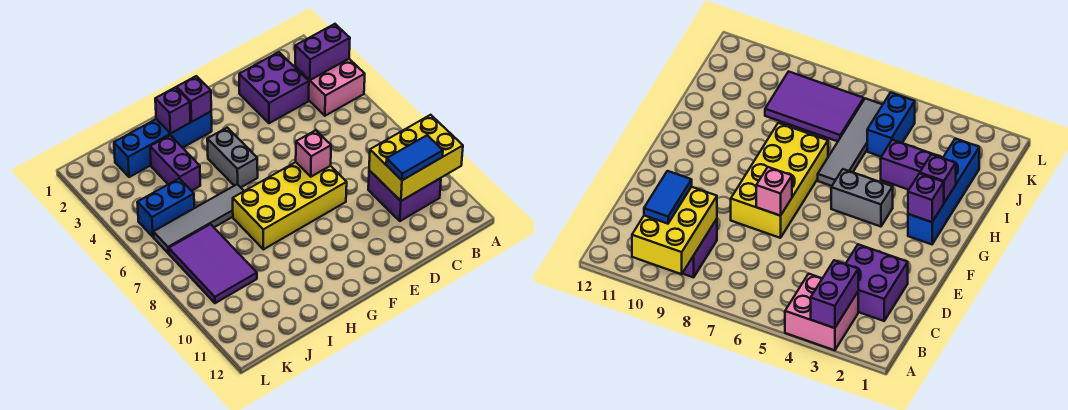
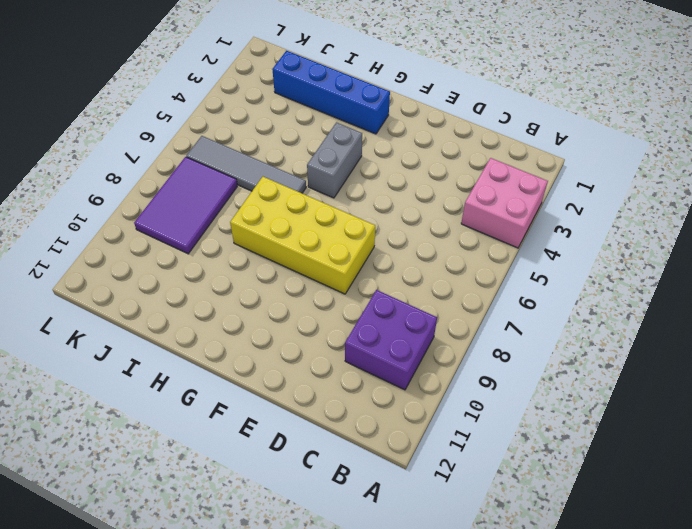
none -> purple 2x2 brick [239,52,309,123]
none -> purple 1x2 brick [150,135,200,191]
none -> blue 1x2 brick [137,178,194,237]

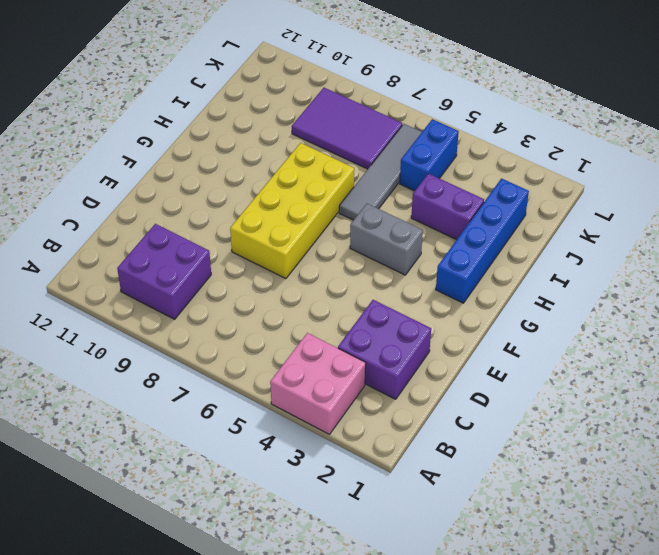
none -> purple 1x2 brick [295,24,350,80]
none -> yellow 2x3 brick [369,115,463,201]
none -> pink 1x1 brick [296,130,331,177]

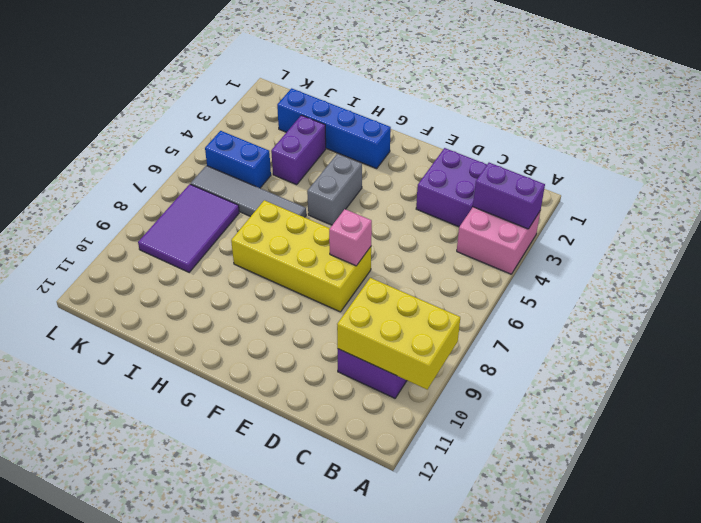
none -> purple 1x1 brick [176,76,211,122]
none -> purple 1x1 brick [155,87,190,134]
none -> blue 1x2 tile [386,135,443,180]

